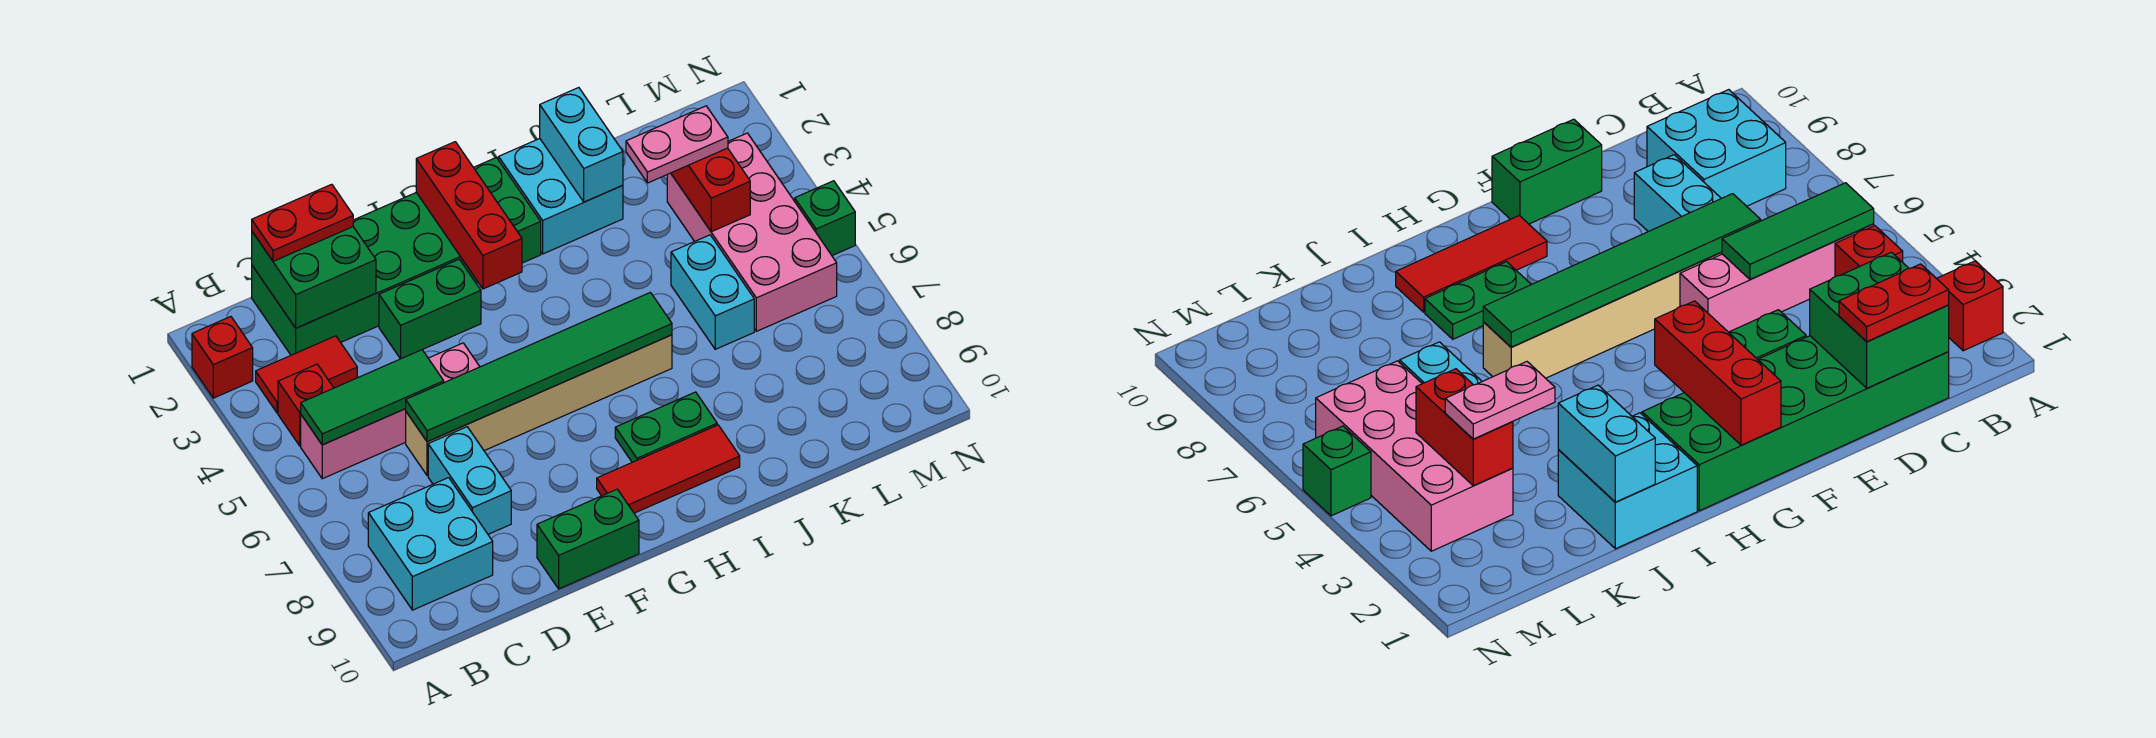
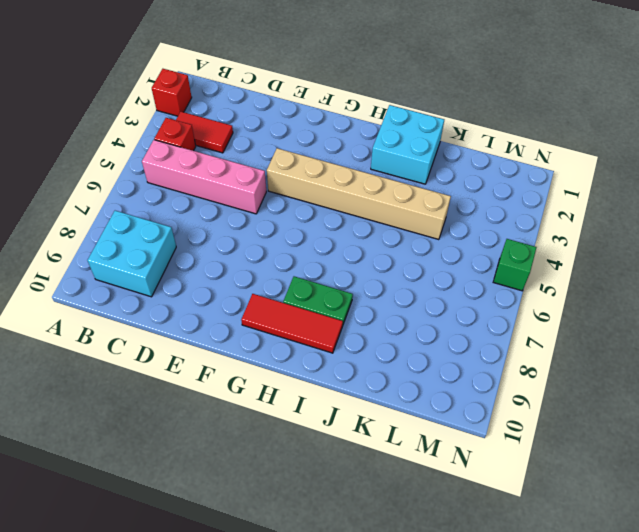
tan 1x6 brick [267,148,451,240] -> tan 1x6 brick moved to [406,335,672,476]
none -> green 2x6 brick [252,158,541,355]
none -> cyan 1x2 brick [428,427,511,534]
none -> green 1x2 brick [379,259,481,359]

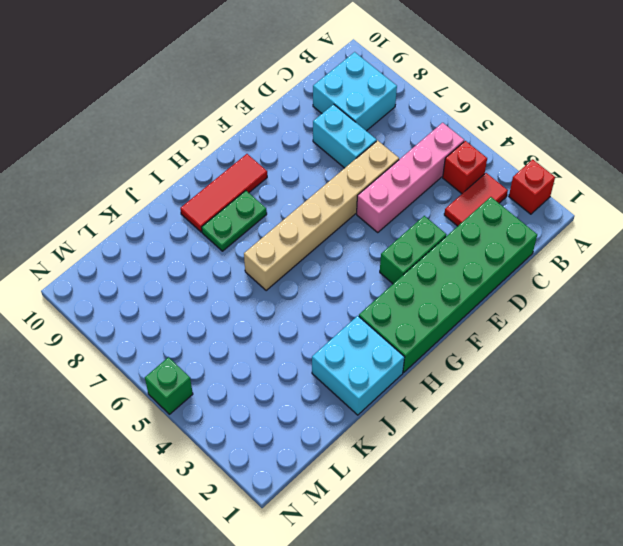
none -> green 1x2 brick [537,489,639,589]
none -> cyan 1x2 brick [671,235,754,349]
none -> pink 2x4 brick [667,133,837,331]

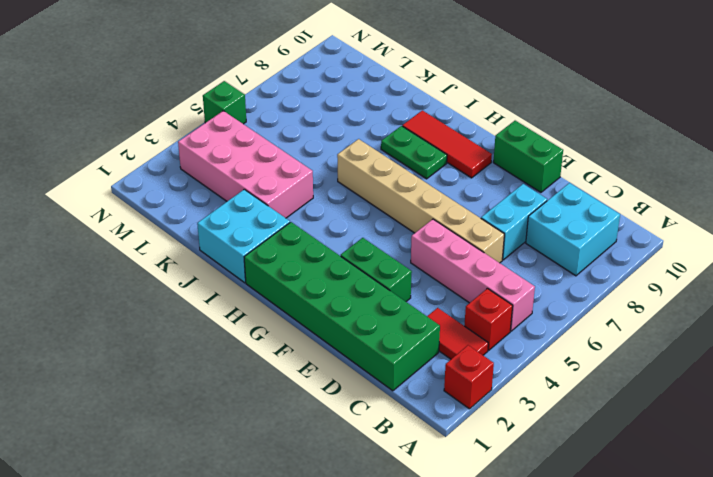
pink 2x4 brick [178,111,313,218] -> pink 2x4 brick turned to [667,133,837,331]
none -> cyan 1x2 brick [671,235,754,349]
none -> green 1x3 tile [301,350,444,445]
none -> green 2x2 brick [252,227,376,328]

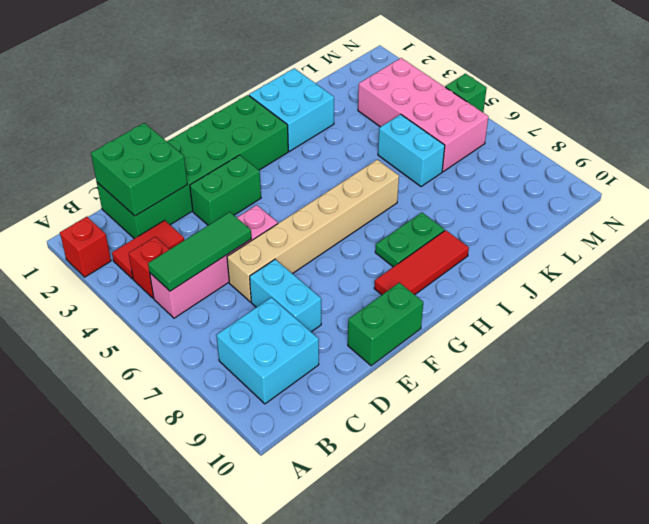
none -> green 1x6 tile [406,292,672,442]
none -> red 1x3 brick [416,142,522,289]
none -> cyan 1x2 brick [540,88,623,202]

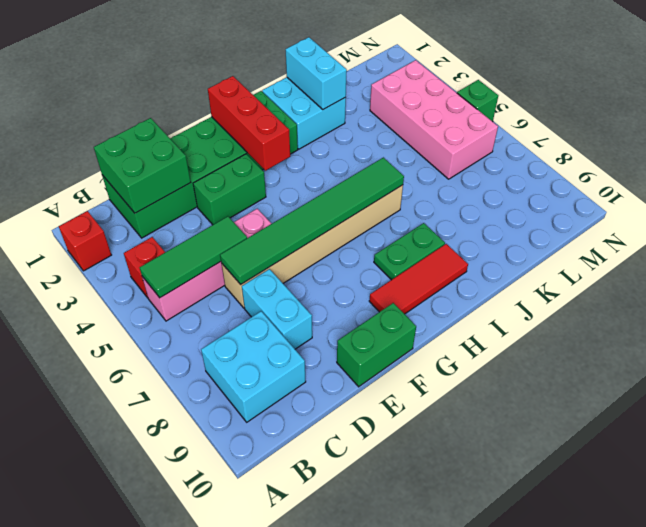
none -> red 1x2 tile [256,336,357,413]
none -> cyan 1x2 brick [671,235,754,349]
none -> red 1x2 brick [671,148,750,232]

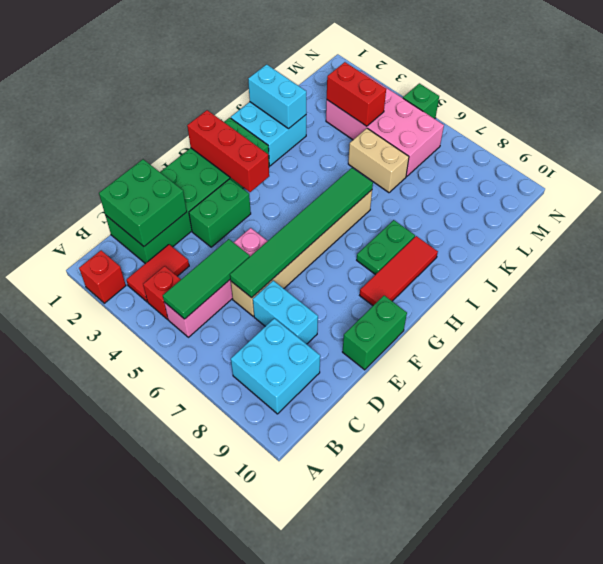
tan 1x2 brick [348,128,409,193] -> cyan 1x2 brick [671,235,754,349]
none -> red 1x2 plate [252,184,353,261]
none -> pink 1x2 plate [626,106,728,183]

